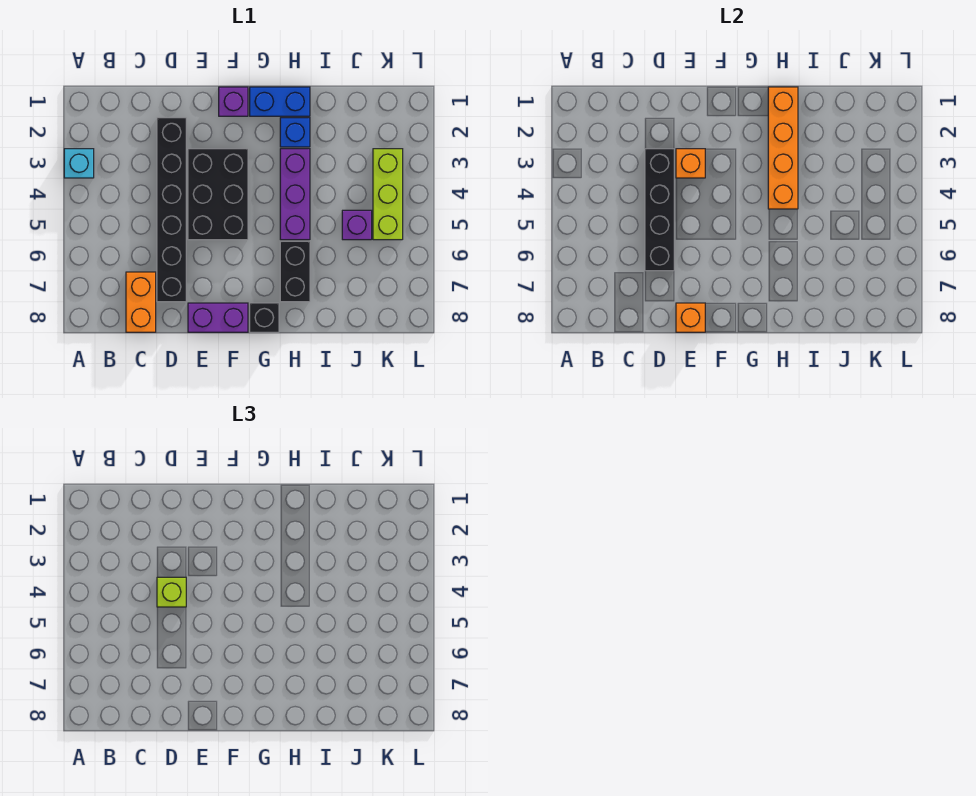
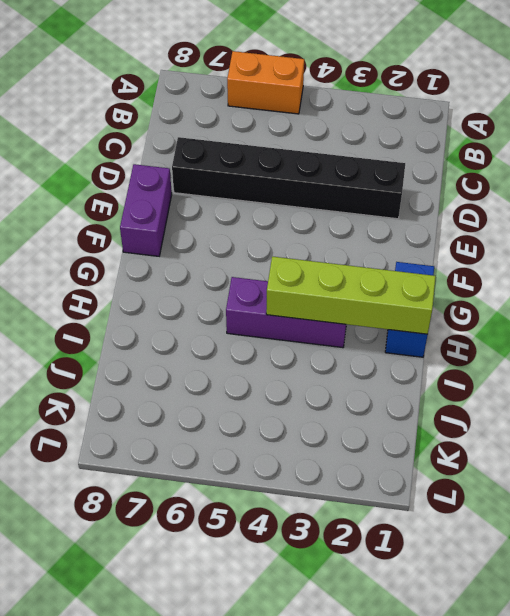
orange 1x2 brick [227,51,304,114] -> orange 1x2 brick moved to [126,272,156,332]
lime 1x4 brick [266,256,436,334] -> orange 1x4 brick [768,87,798,209]
none -> cyan 1x1 brick [64,149,94,178]
none -> black 2x3 brick [188,149,248,240]
none -> purple 1x1 brick [219,87,248,116]

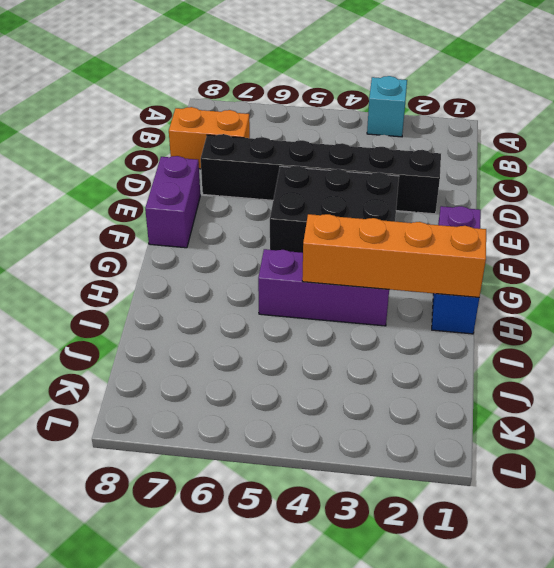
none -> black 1x1 brick [250,303,279,332]
none -> blue 1x1 brick [280,118,310,147]
none -> black 1x2 brick [280,241,310,302]

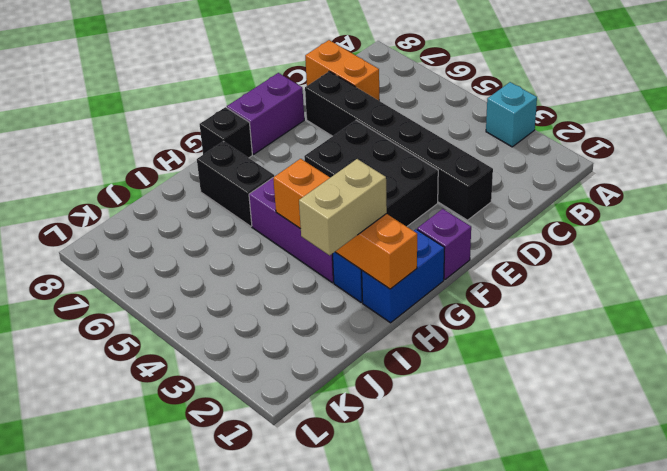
tan 1x2 brick [299,159,387,255] -> none
none -> purple 1x1 brick [342,210,372,240]
none -> lime 1x3 brick [373,149,403,240]
none -> black 1x4 brick [645,149,674,271]

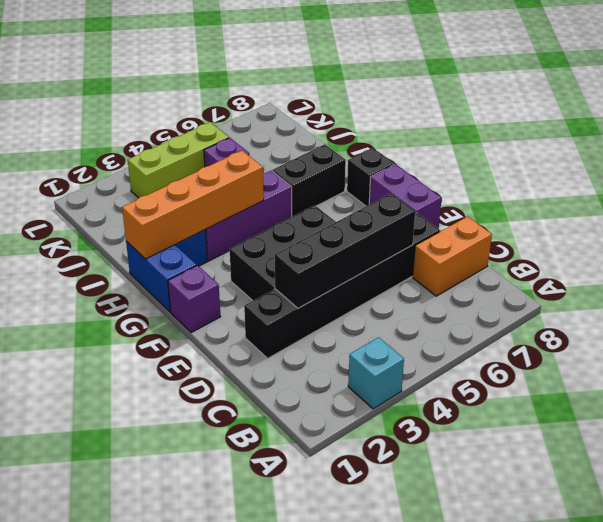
none -> orange 1x1 brick [676,149,705,178]
none -> orange 1x1 brick [676,303,705,332]
none -> lime 1x1 brick [157,577,186,607]

